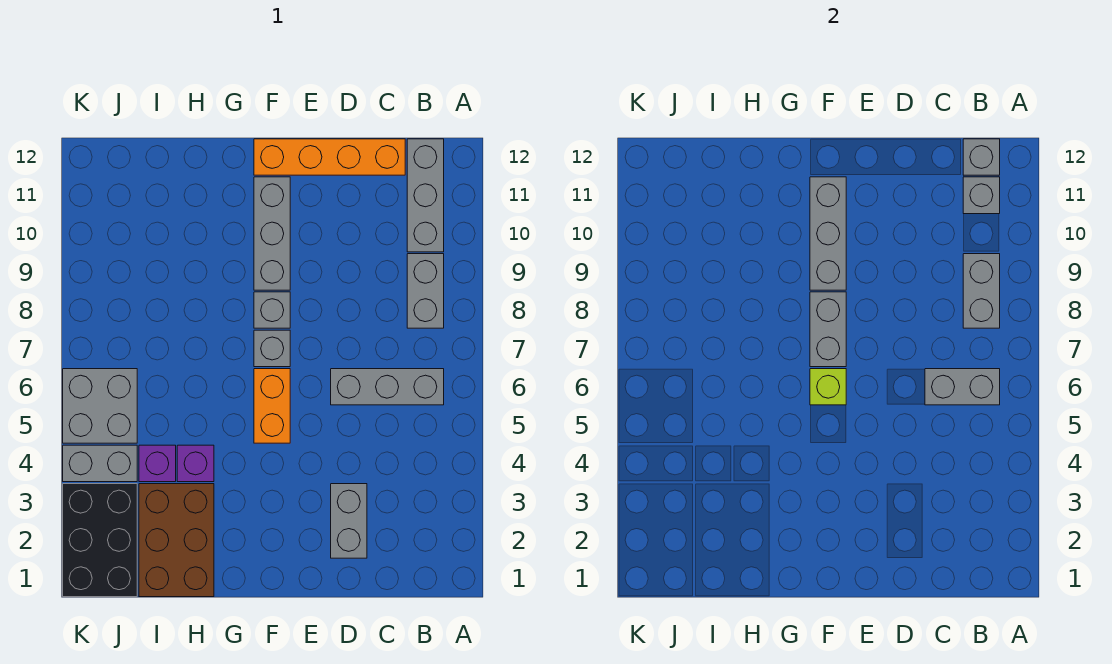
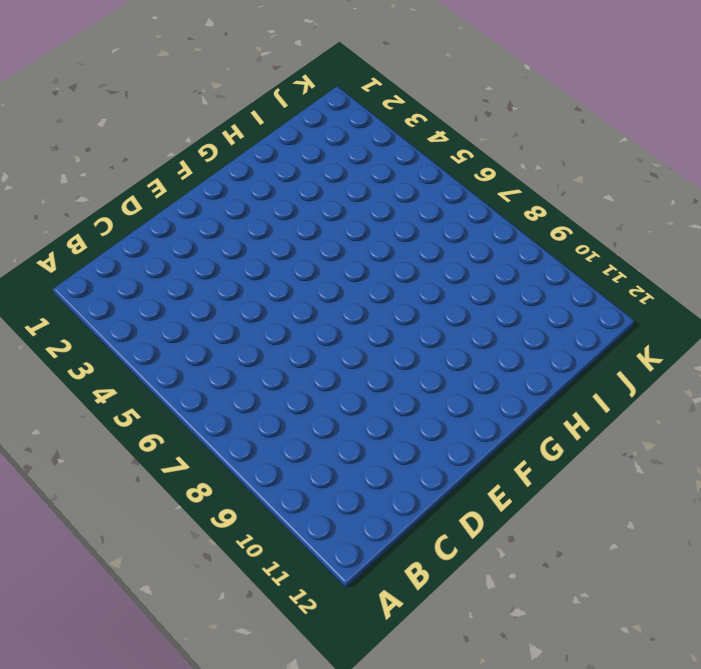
none -> grey 1x3 brick [331,369,444,405]
none -> grey 1x2 brick [407,254,444,328]
none -> grey 1x3 brick [407,139,444,252]

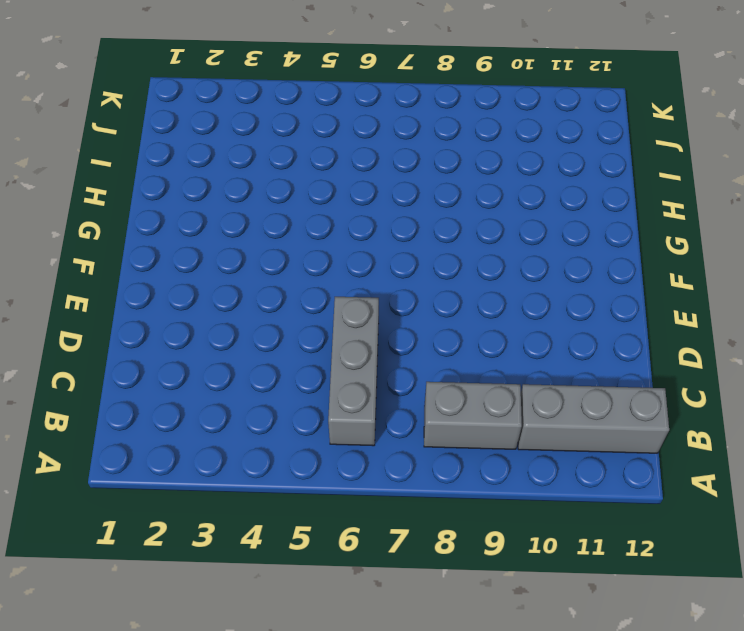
none -> orange 1x4 brick [254,139,405,175]
none -> grey 1x2 brick [331,484,367,558]
none -> orange 1x2 brick [254,369,290,443]

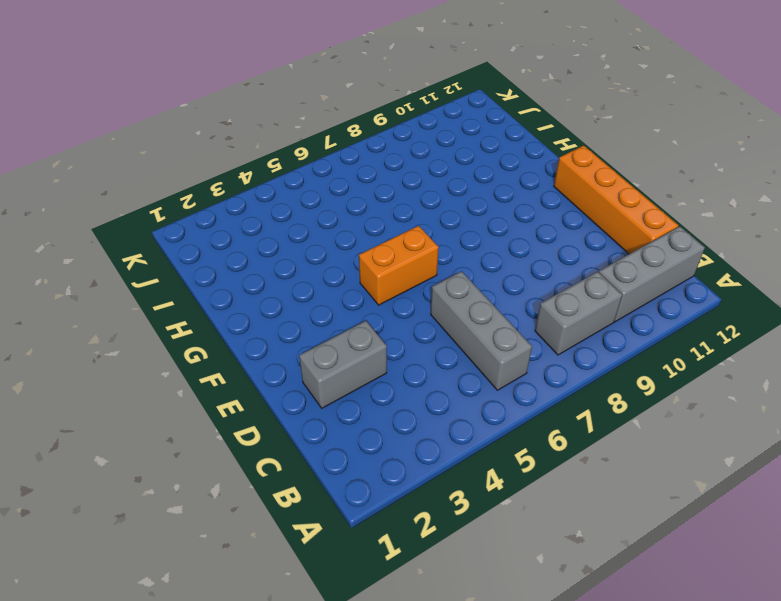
none -> grey 1x1 brick [254,330,290,367]
none -> grey 1x1 brick [254,292,290,328]
none -> grey 1x3 brick [254,177,290,290]

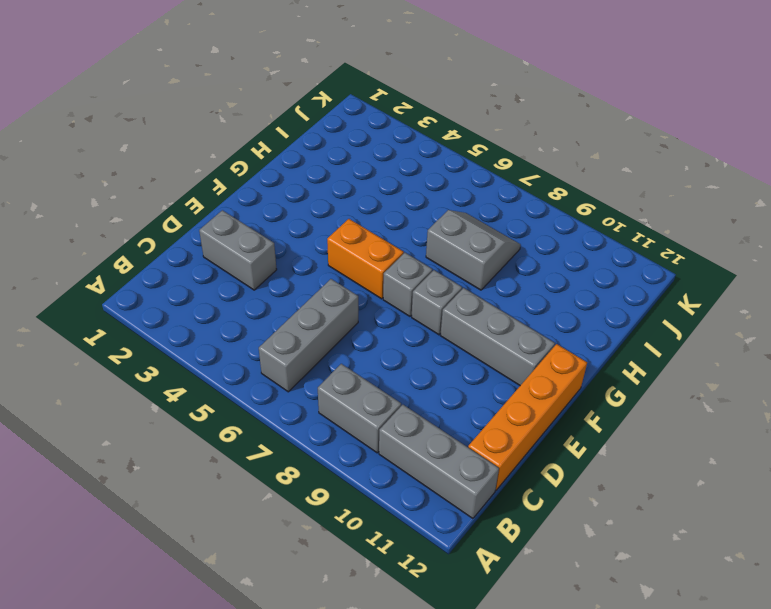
grey 2x2 slope [426,210,521,290] -> none
none -> brown 2x3 brick [139,484,214,597]
none -> purple 1x1 brick [177,445,214,482]
none -> purple 1x1 brick [139,445,176,482]

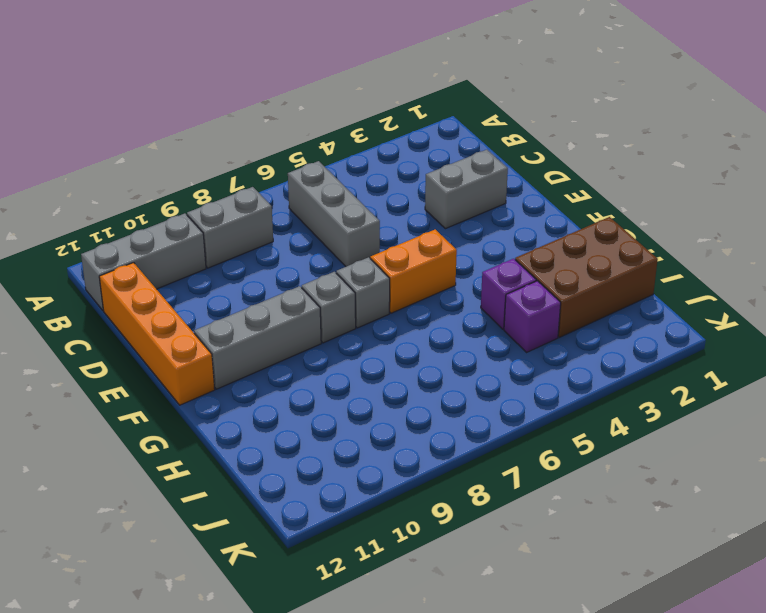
none -> black 2x3 brick [63,484,137,597]
none -> grey 1x2 brick [63,445,137,482]
none -> grey 2x2 brick [63,369,137,443]

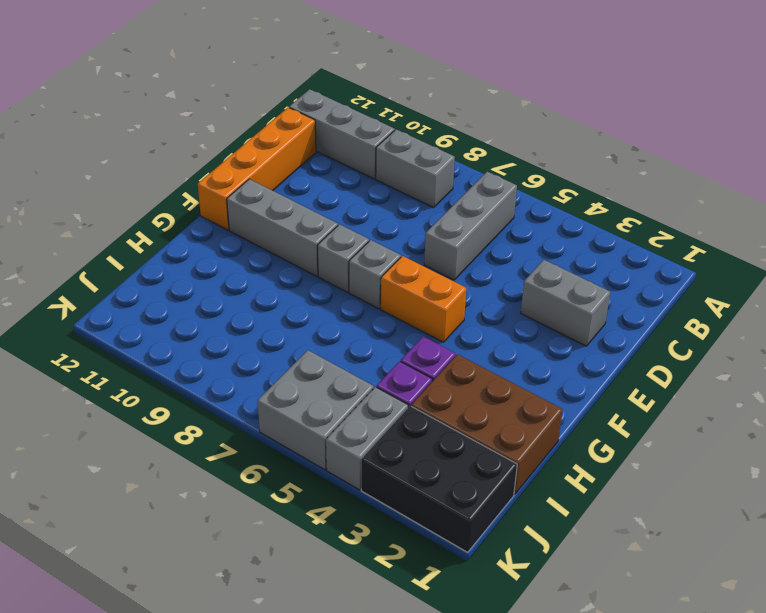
none -> grey 1x2 brick [925,369,1000,405]
none -> grey 1x2 brick [963,254,1000,328]
none -> grey 1x1 brick [963,177,1000,214]

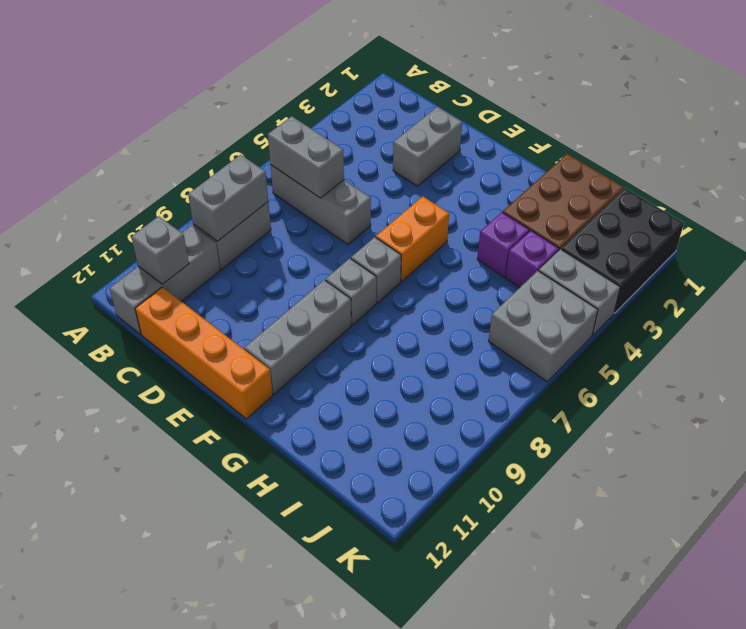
none -> grey 1x1 brick [963,139,1000,175]
none -> lime 1x1 brick [810,369,846,405]
none -> grey 1x2 brick [810,292,846,367]

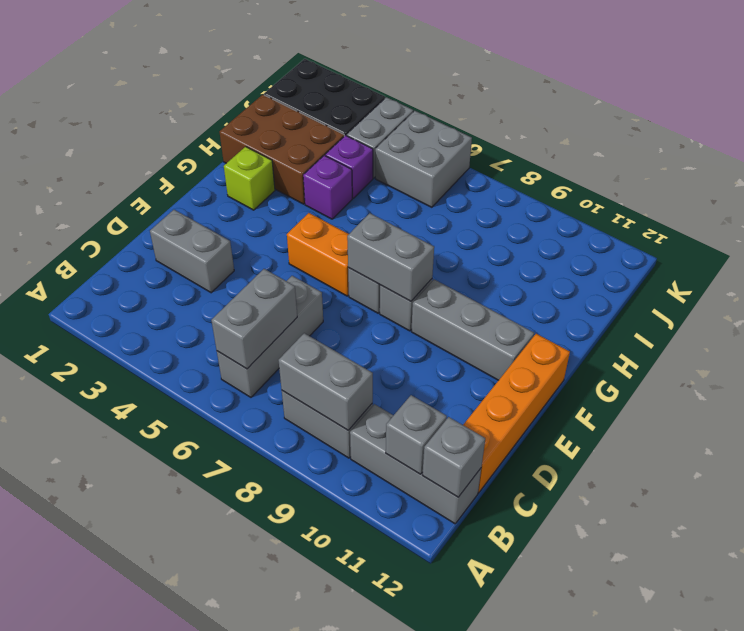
lime 1x1 brick [224,147,275,210] -> lime 1x1 brick moved to [810,369,846,405]
none -> grey 1x3 brick [810,177,846,290]

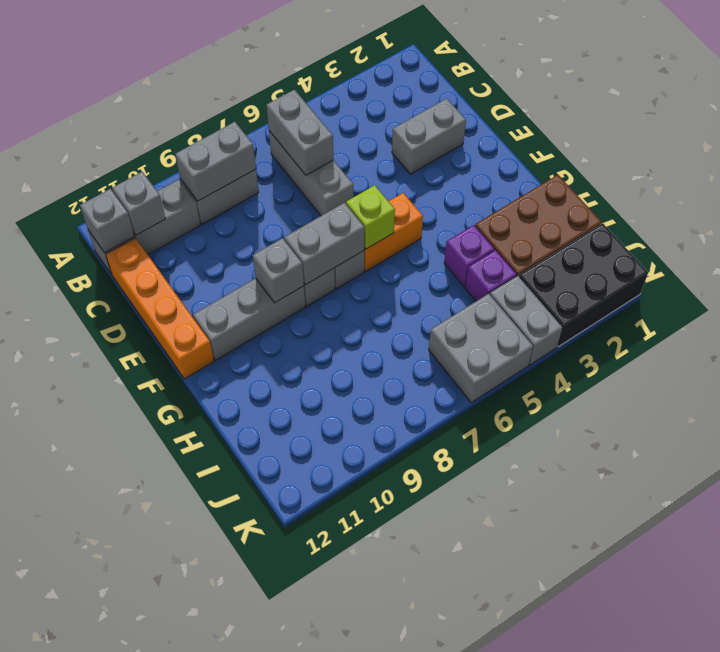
grey 1x1 brick [253,238,304,303] -> grey 1x3 brick [810,177,846,290]

